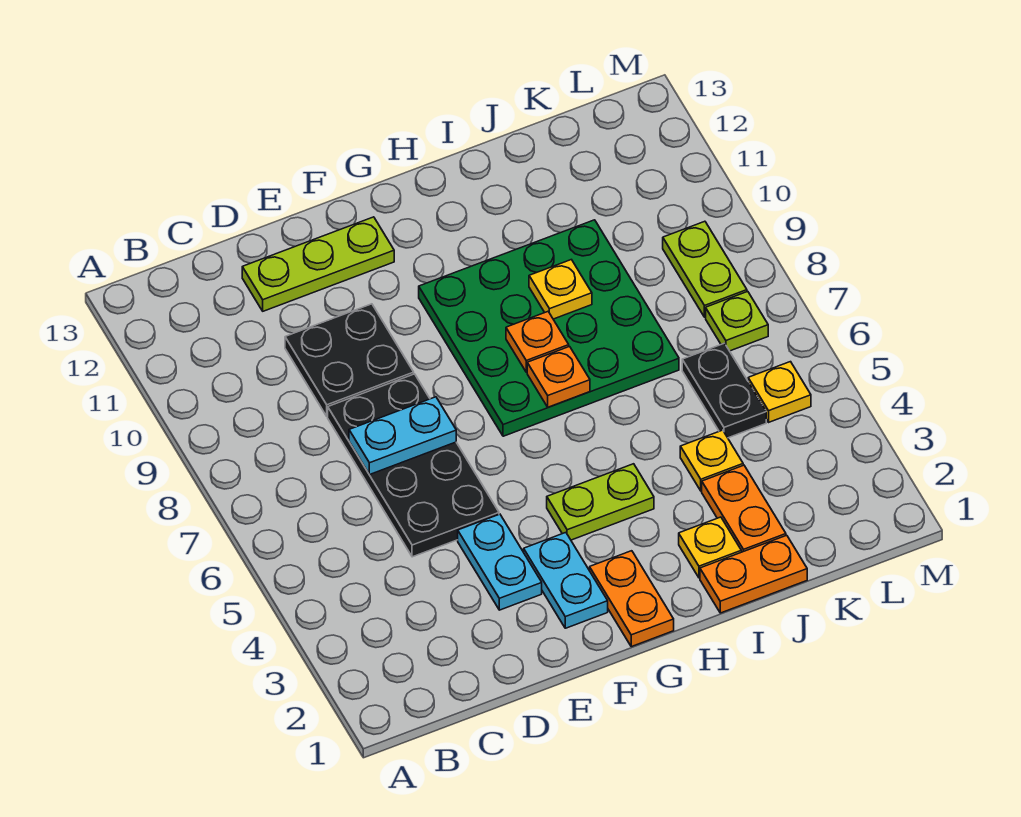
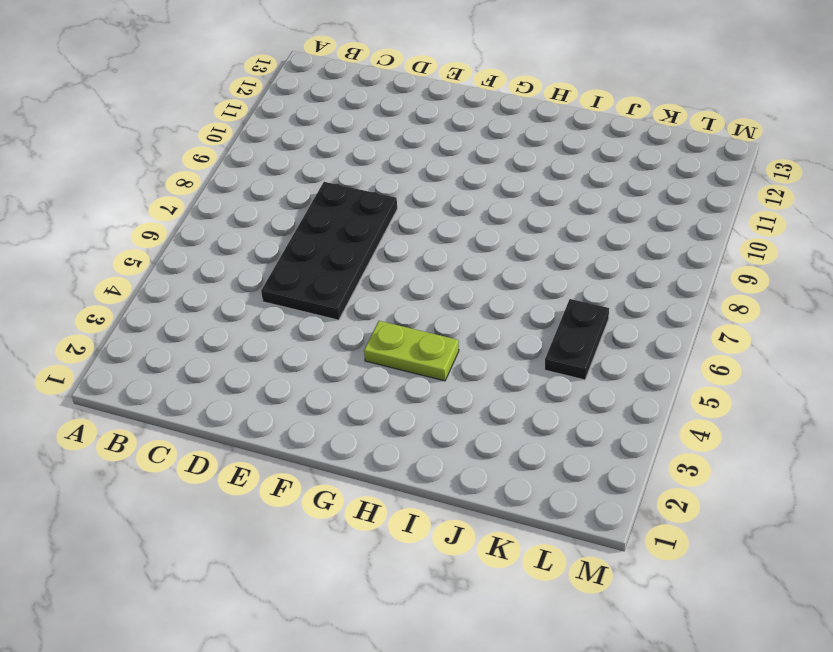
none -> black 2x2 plate [285,304,414,417]
none -> lime 1x3 plate [242,217,394,311]
none -> cyan 1x2 plate [458,514,542,610]

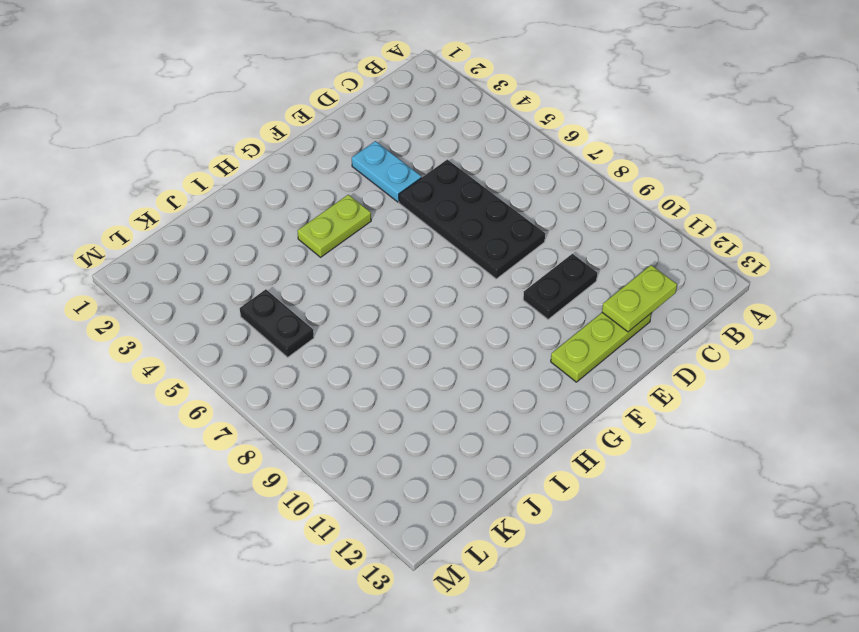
lime 1x2 plate [602,265,677,332] -> lime 1x2 plate turned to [663,221,747,317]
black 1x2 plate [523,254,597,319] -> black 2x2 plate [285,304,414,417]
none -> cyan 1x2 plate [524,533,608,628]
none -> orange 1x2 plate [590,551,674,647]
none -> green 4x4 plate [419,220,679,436]

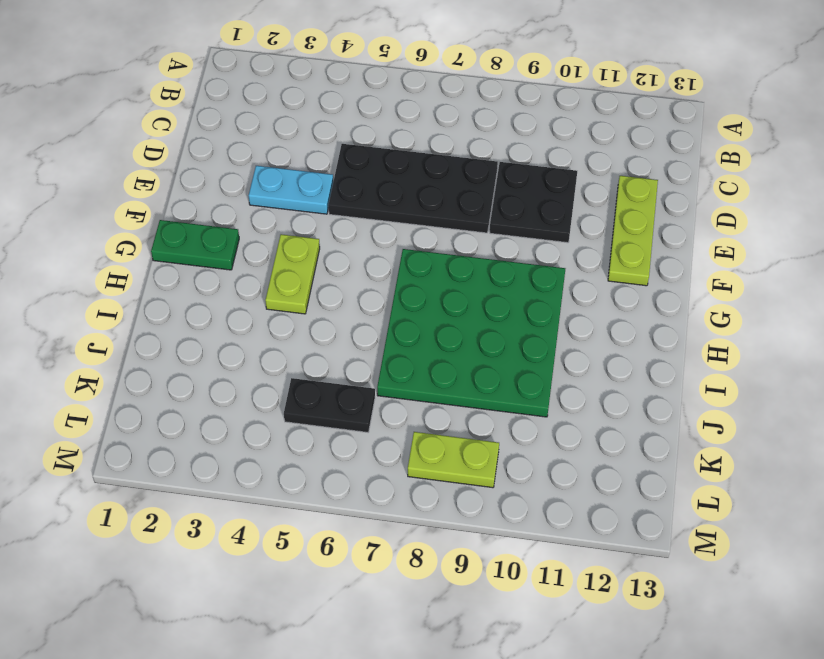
green 1x2 plate [151,220,239,270] -> orange 1x2 plate [590,551,674,647]
none -> cyan 1x2 plate [524,533,608,628]
none -> orange 1x2 plate [700,535,807,613]
none -> yellow 1x1 plate [679,517,741,578]

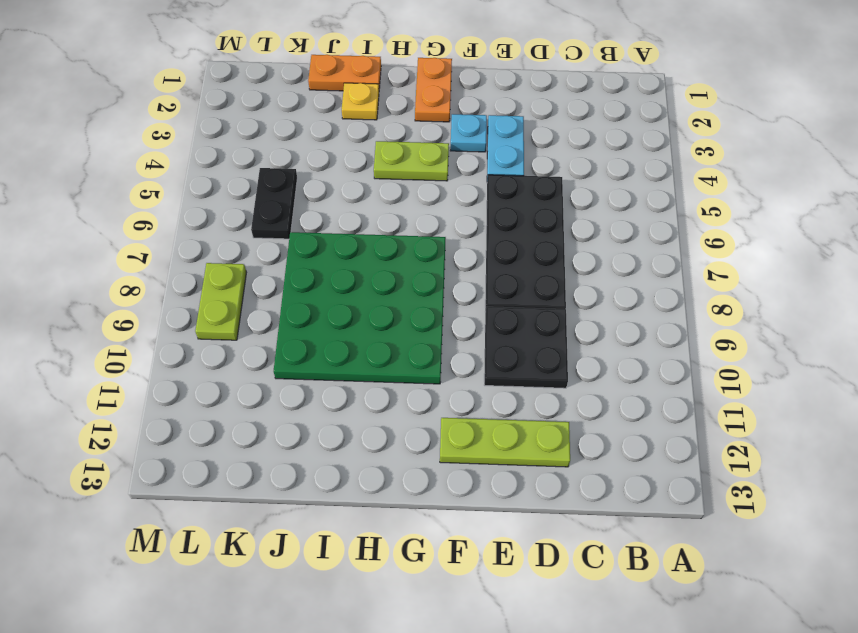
cyan 1x1 plate [450,114,487,152] -> cyan 1x2 plate [524,533,608,628]
none -> orange 1x2 plate [702,465,786,552]
none -> yellow 1x1 plate [680,430,743,491]
none -> yellow 1x1 plate [748,362,811,422]

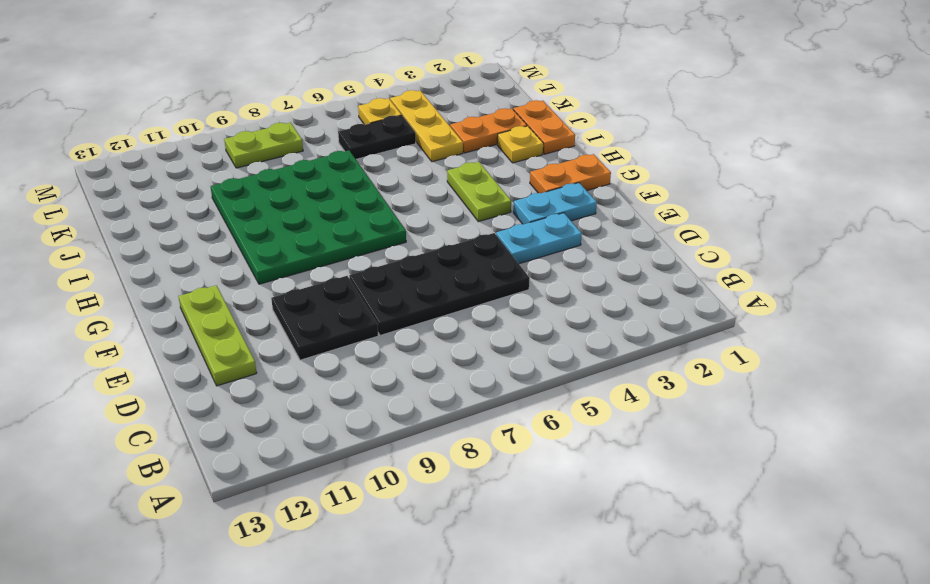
yellow 1x3 plate [390,90,463,162] -> yellow 1x1 plate [680,430,743,491]
none -> lime 1x1 plate [706,291,768,351]
none -> cyan 1x2 plate [349,397,456,475]
none -> orange 1x1 plate [527,347,590,407]

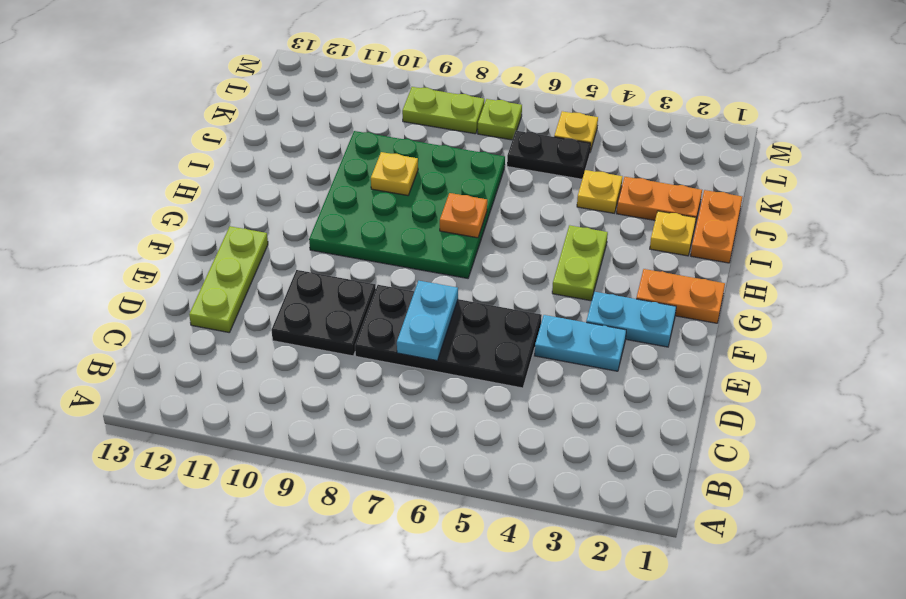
none -> orange 1x1 plate [506,312,569,372]

